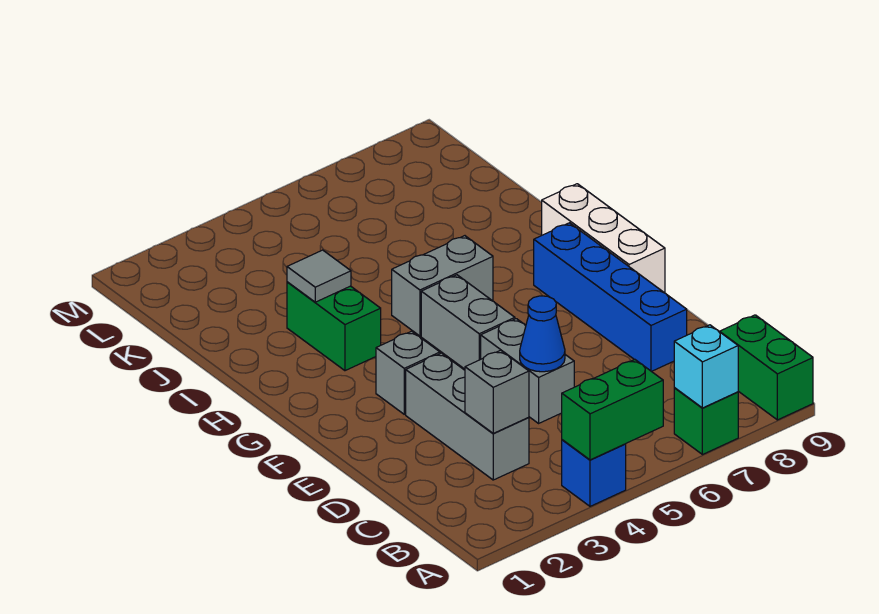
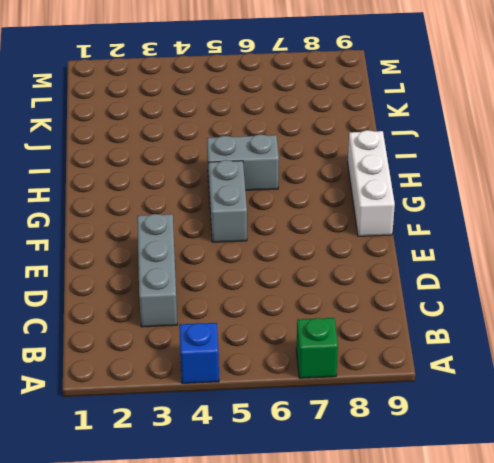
none -> green 1x2 brick [720,315,813,420]
none -> grey 1x2 brick [481,319,574,423]
none -> blue 1x4 brick [534,223,687,372]

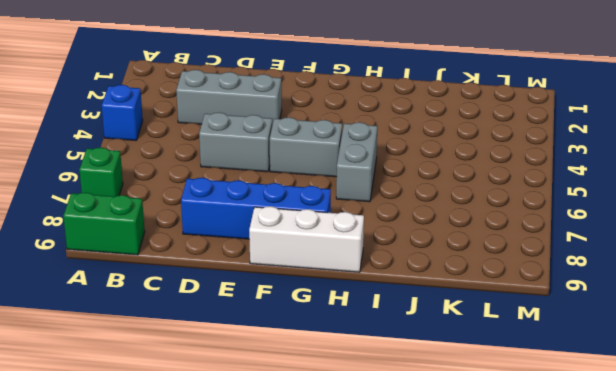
none -> grey 1x1 brick [376,331,440,414]
none -> green 1x2 brick [287,282,381,371]
none -> green 1x2 brick [562,360,663,460]

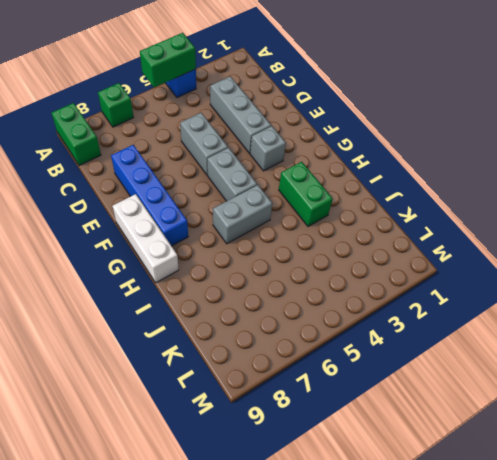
none -> cyan 1x1 brick [674,325,738,408]
none -> grey 1x1 brick [465,350,529,433]
none -> blue 1x1 cone [520,296,565,372]

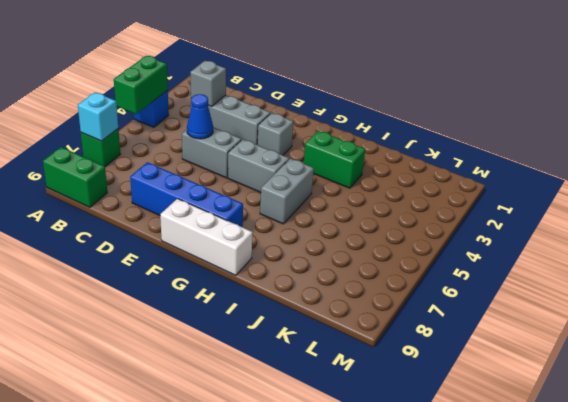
none -> grey 1x1 tile [287,250,351,302]

